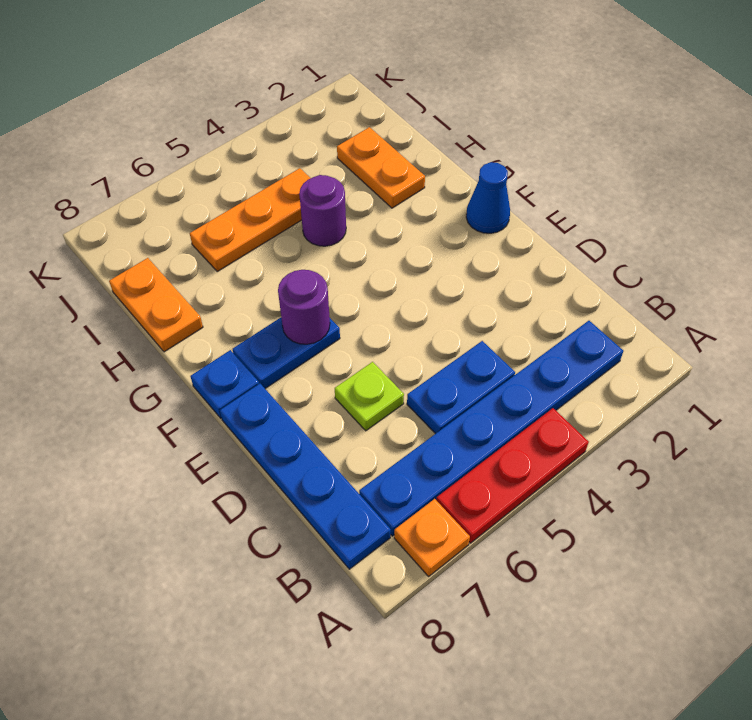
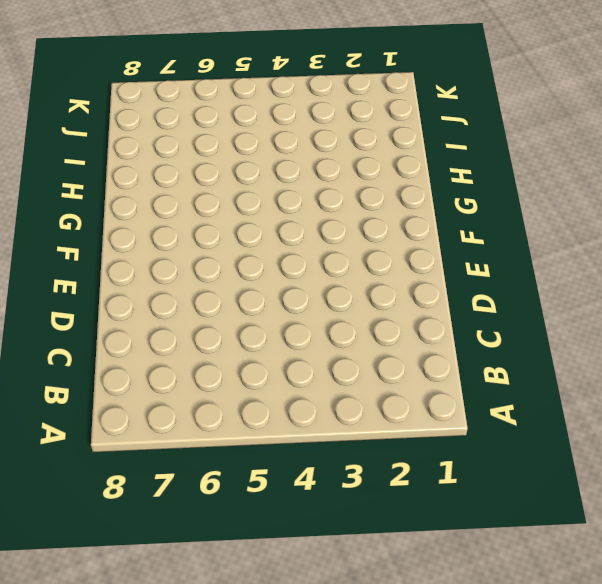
none -> red 1x3 plate [436,408,589,543]
none -> orange 1x1 plate [394,499,470,576]
none -> blue 1x6 plate [359,321,623,536]

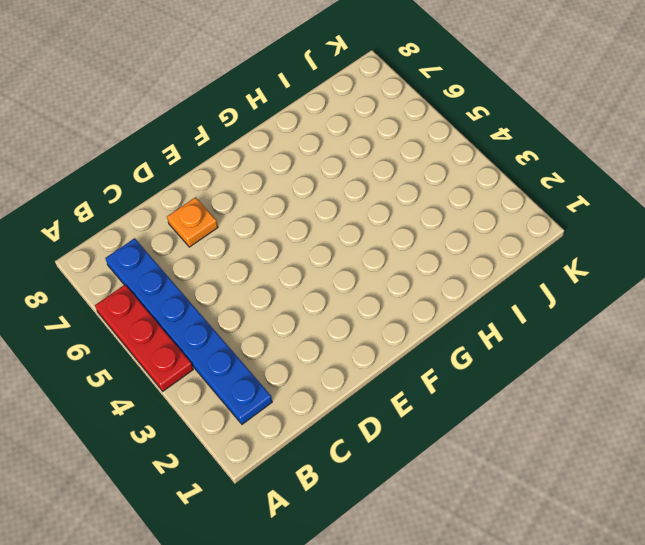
orange 1x1 plate [167,197,218,247] -> orange 1x1 plate moved to [394,499,470,576]
none -> blue 1x4 plate [220,384,391,569]
none -> blue 1x2 plate [407,341,515,434]
none -> lime 1x1 plate [335,362,404,431]

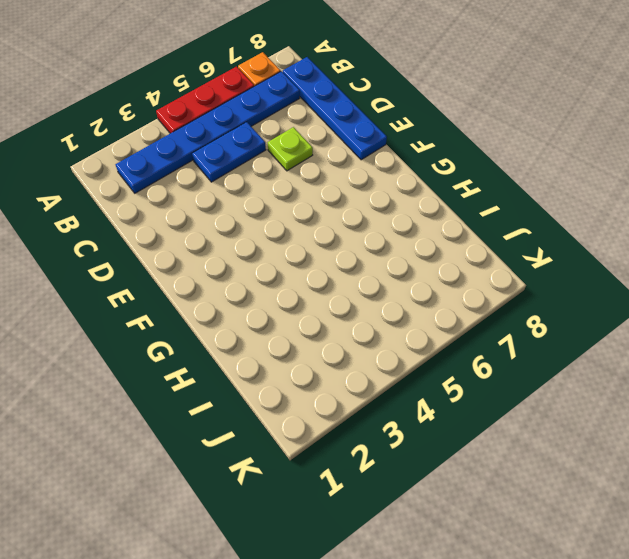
none -> blue 1x1 cone [466,162,510,233]
none -> blue 1x2 plate [233,318,340,389]
none -> blue 1x1 plate [190,350,259,418]

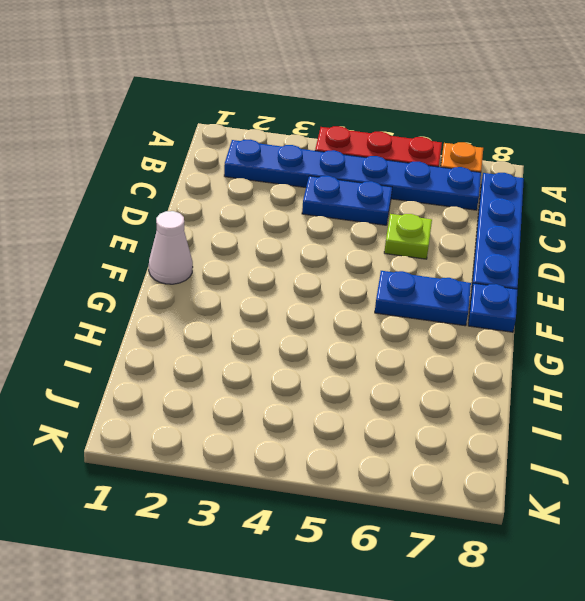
white 1x1 cone [149,211,193,284] -> blue 1x1 cone [466,162,510,233]
none -> orange 1x2 plate [337,127,425,208]
none -> purple 1x1 round brick [299,175,346,246]
none -> orange 1x2 plate [109,258,203,352]

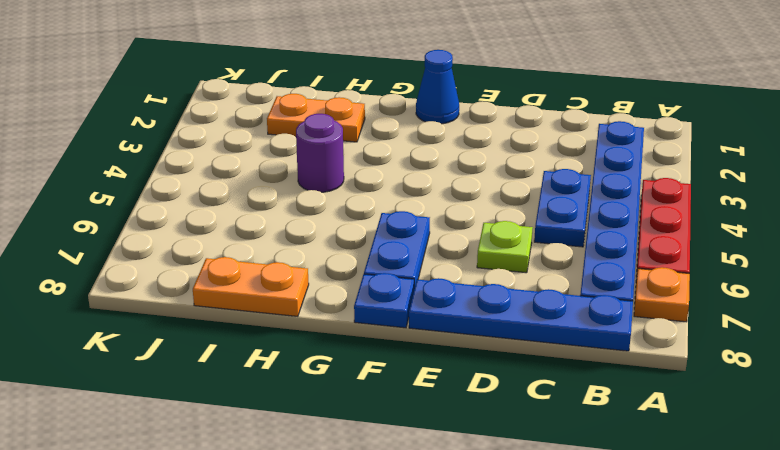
none -> orange 1x3 plate [190,168,310,271]
none -> purple 1x1 round brick [278,270,330,344]

